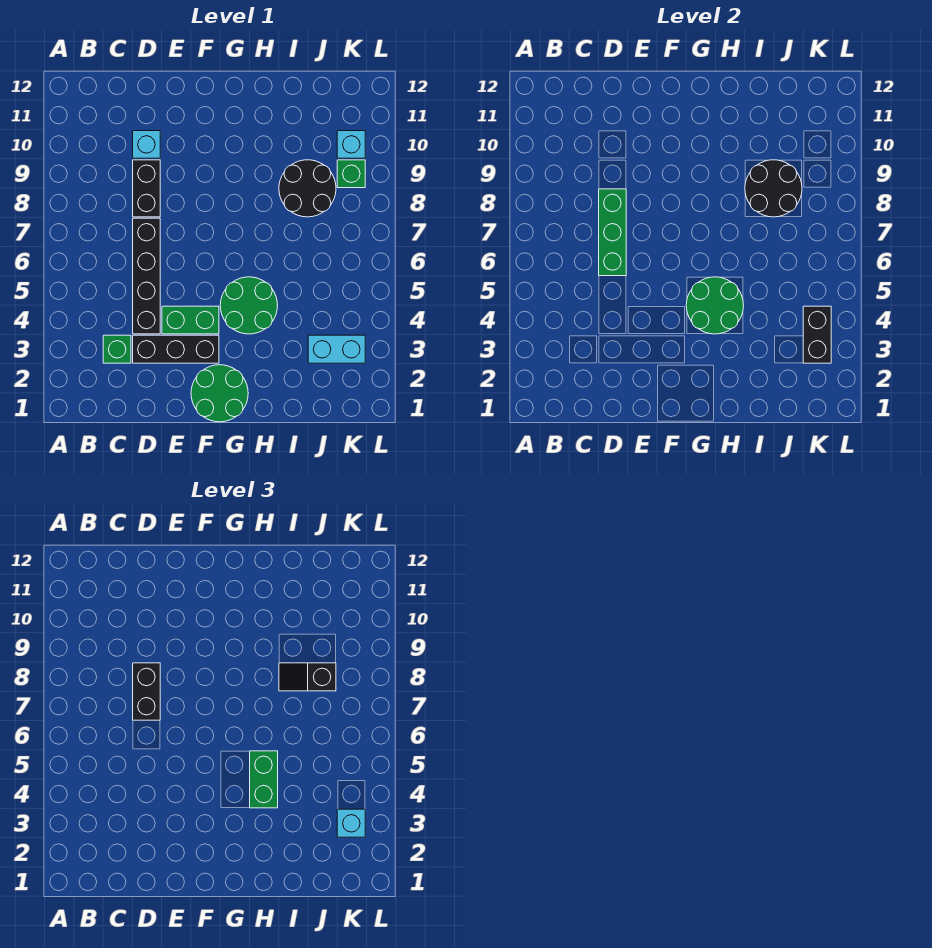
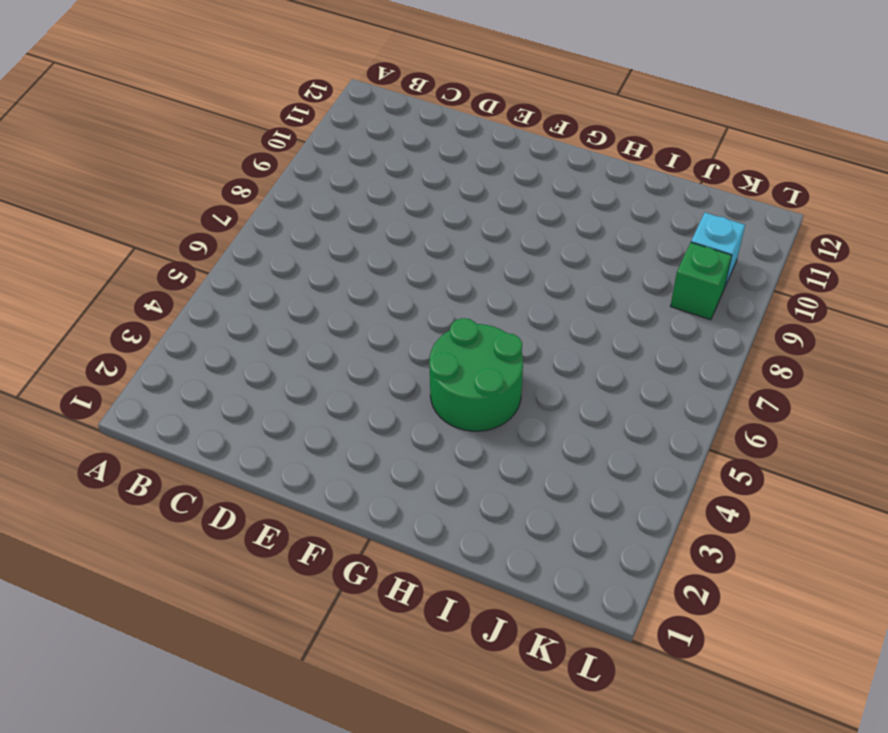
none -> green 1x1 brick [103,335,131,363]
none -> black 1x3 brick [133,335,219,363]
none -> black 1x4 brick [133,218,160,334]

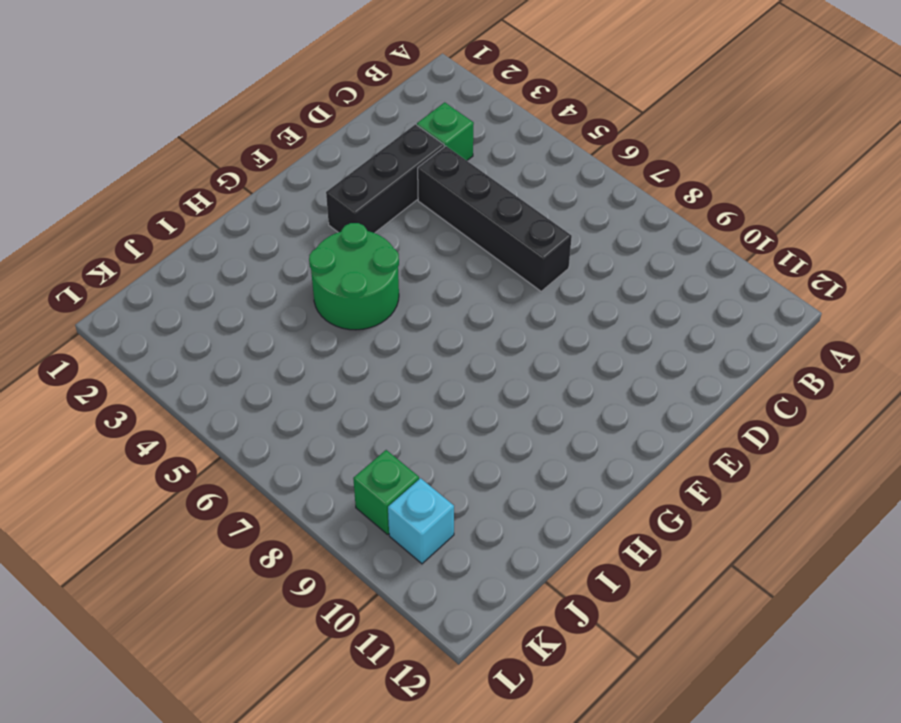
none -> black 1x2 brick [133,160,160,217]
none -> cyan 1x1 brick [133,131,160,158]
none -> green 1x2 brick [162,306,219,334]

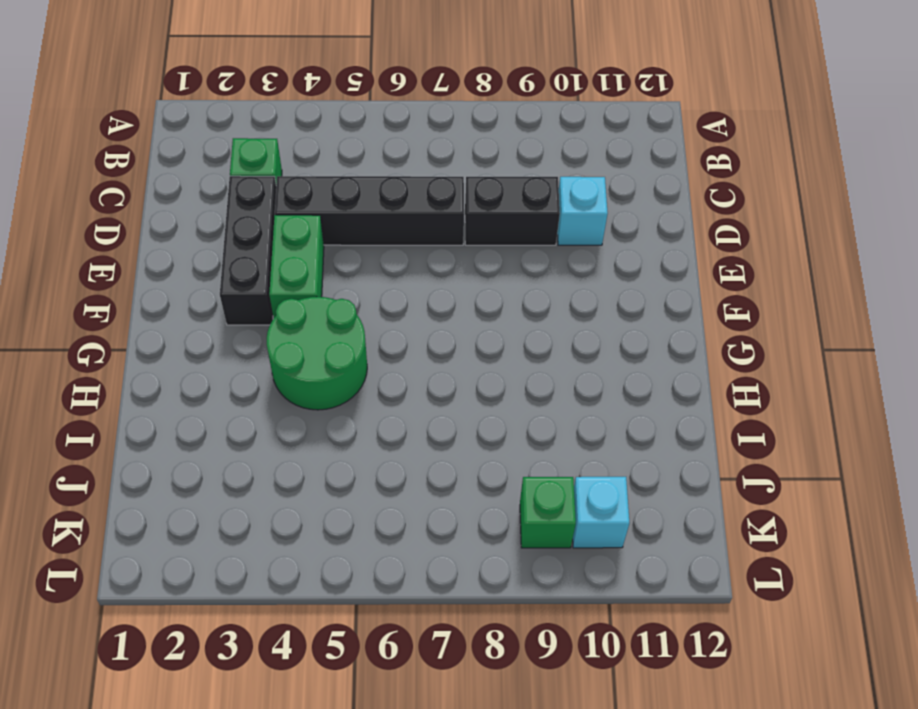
none -> green 2x2 round brick [191,365,248,422]
none -> black 2x2 round brick [279,160,336,217]
none -> cyan 1x2 brick [308,335,365,363]

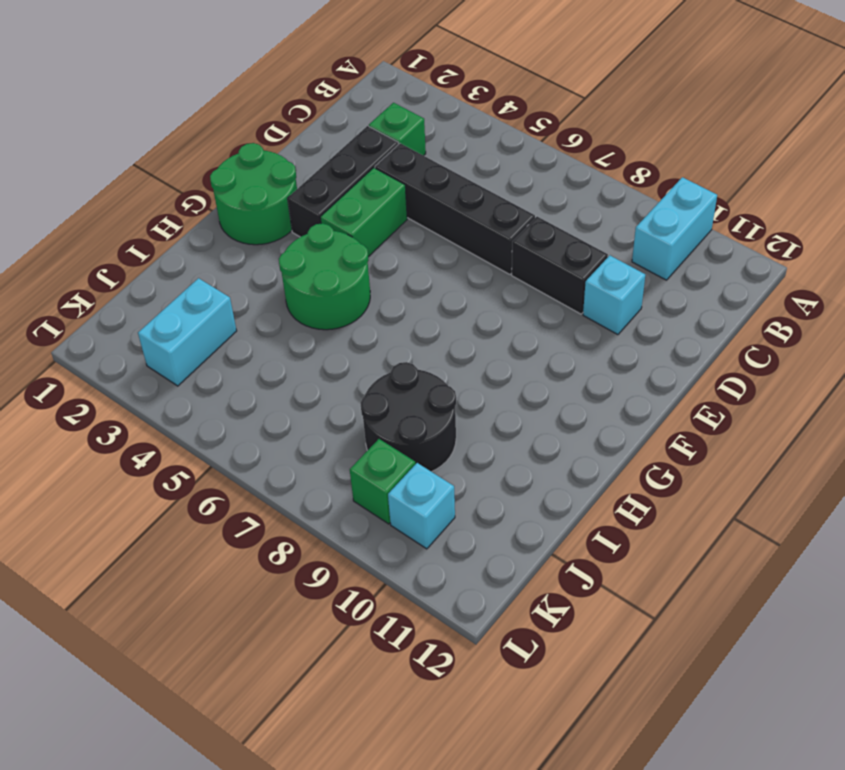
cyan 1x2 brick [632,177,717,280] -> none
none -> green 1x3 brick [599,189,626,276]
none -> green 2x2 round brick [686,277,744,334]
none -> black 2x2 round brick [745,160,802,217]

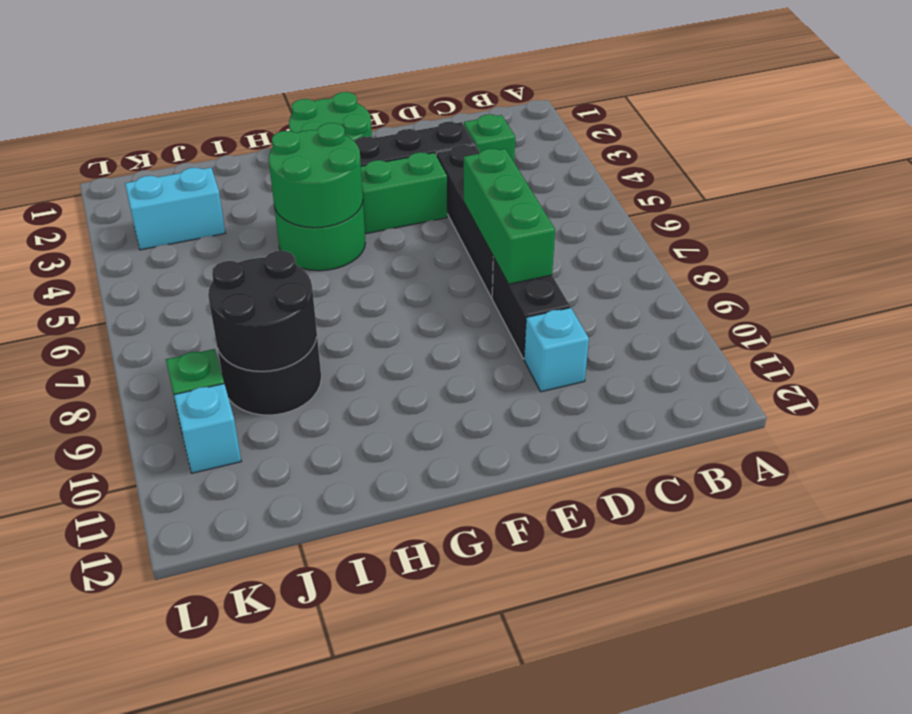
none -> black 1x2 brick [803,306,831,363]
none -> black 1x2 brick [133,663,160,720]
none -> green 1x2 brick [250,751,278,808]

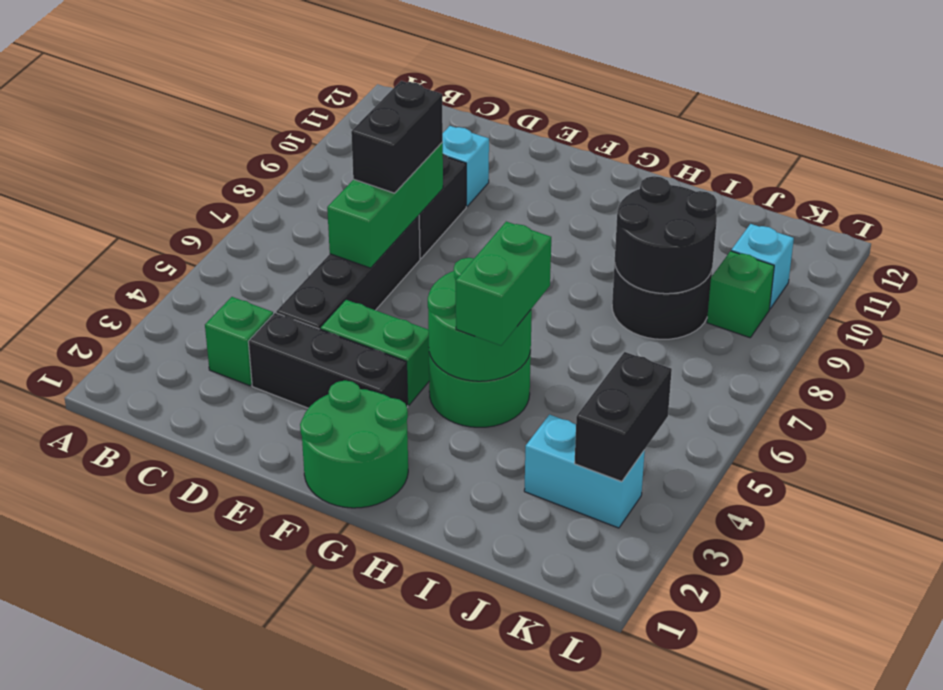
none -> black 1x2 slope [279,663,336,691]
none -> cyan 1x1 brick [337,809,365,837]

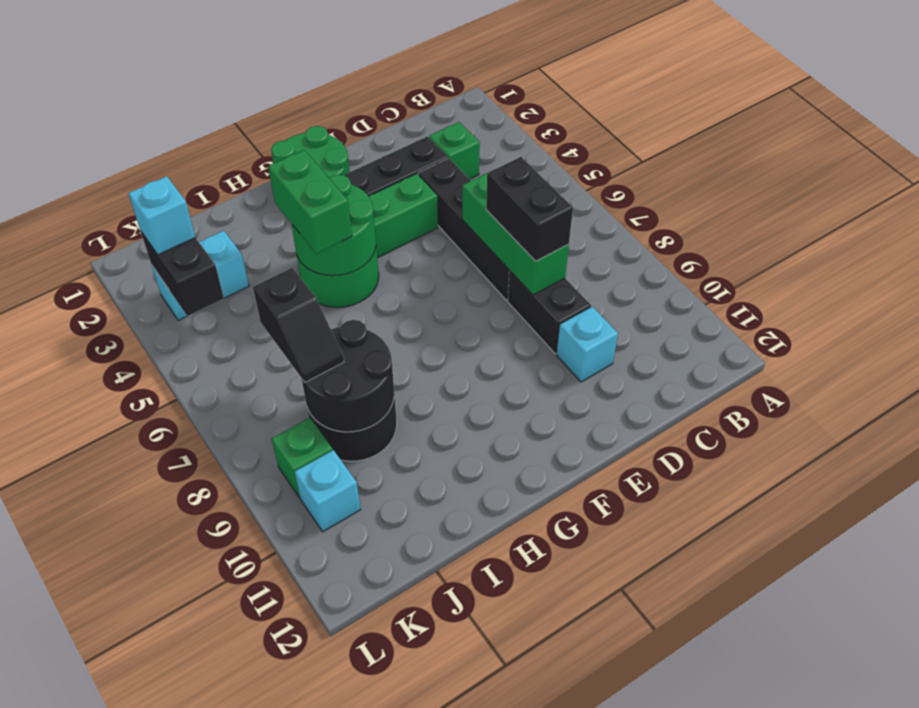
black 1x2 slope [253,268,344,382] -> black 1x2 slope turned to [279,663,336,691]

